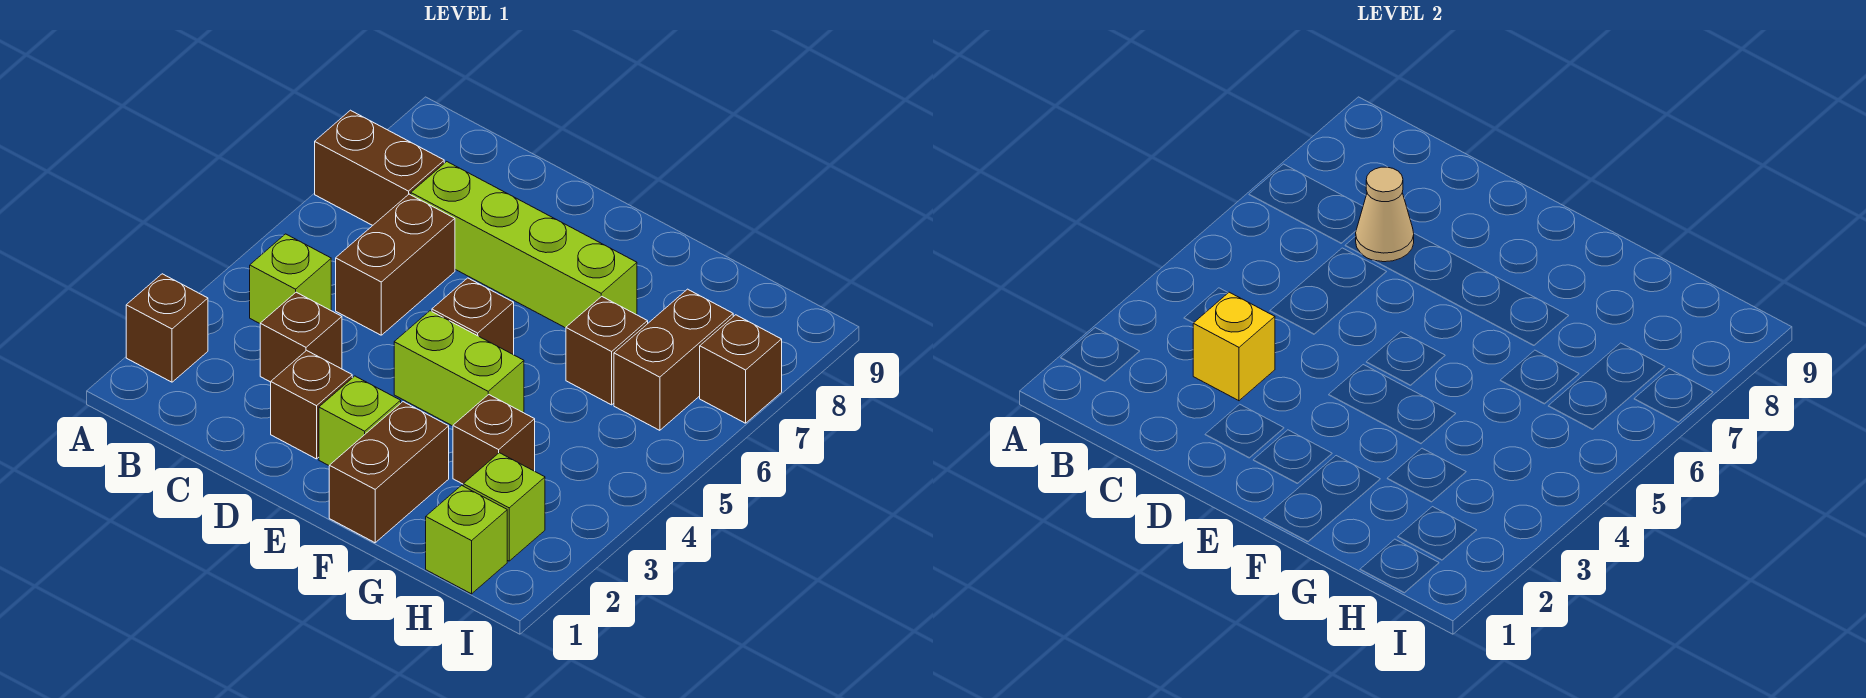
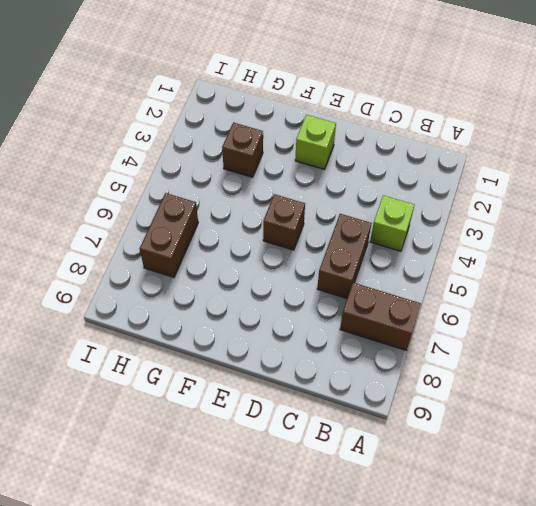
none -> brown 1x1 brick [126,274,208,382]
none -> brown 1x1 brick [260,292,342,382]
none -> lime 1x4 brick [411,162,637,328]

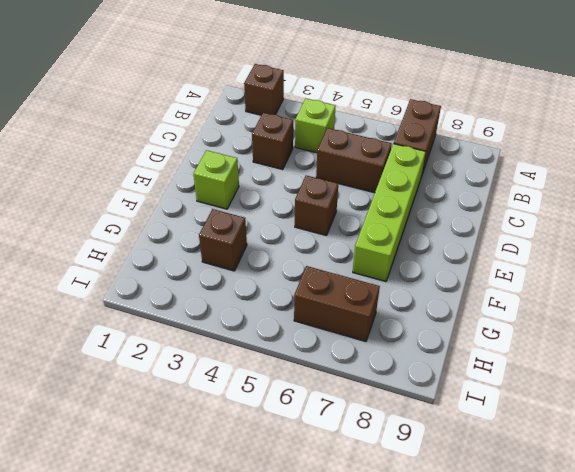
none -> brown 1x1 brick [271,350,352,459]
none -> lime 1x2 brick [394,311,524,426]
none -> brown 1x2 brick [329,402,449,543]

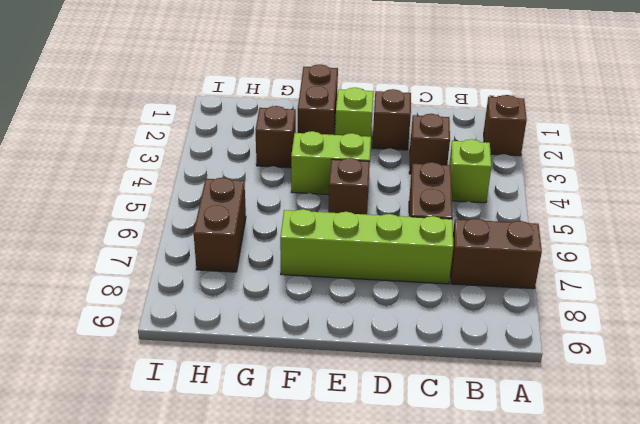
none -> brown 1x1 brick [566,296,648,405]
none -> lime 1x1 brick [426,485,507,594]
none -> lime 1x1 brick [463,453,545,561]

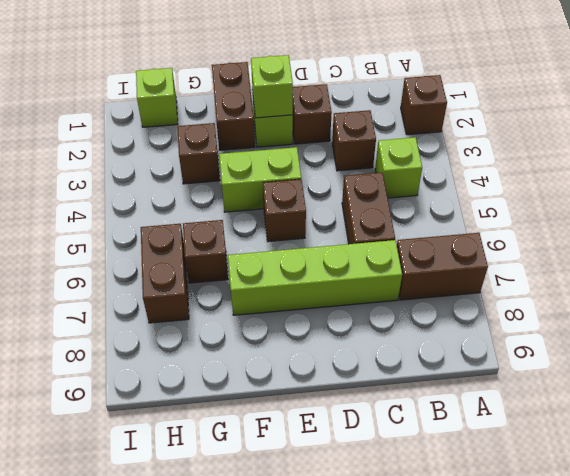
lime 1x1 brick [251,55,293,118] -> lime 1x1 brick moved to [463,453,545,561]
none -> brown 1x1 brick [700,315,782,423]
none -> yellow 1x1 brick [1193,292,1275,401]
none -> tan 1x1 cone [1356,167,1414,262]

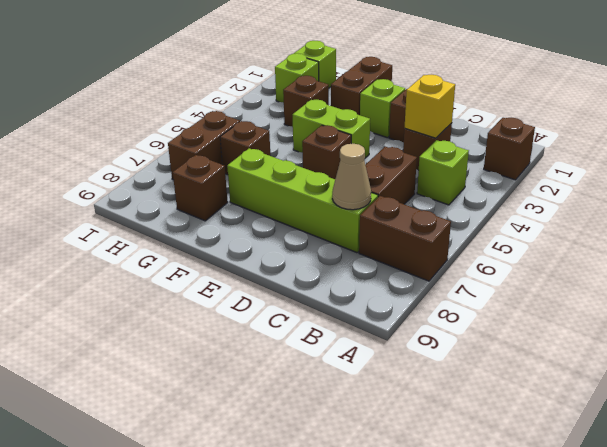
brown 1x1 brick [173,155,228,221] -> brown 1x1 brick moved to [700,315,782,423]

